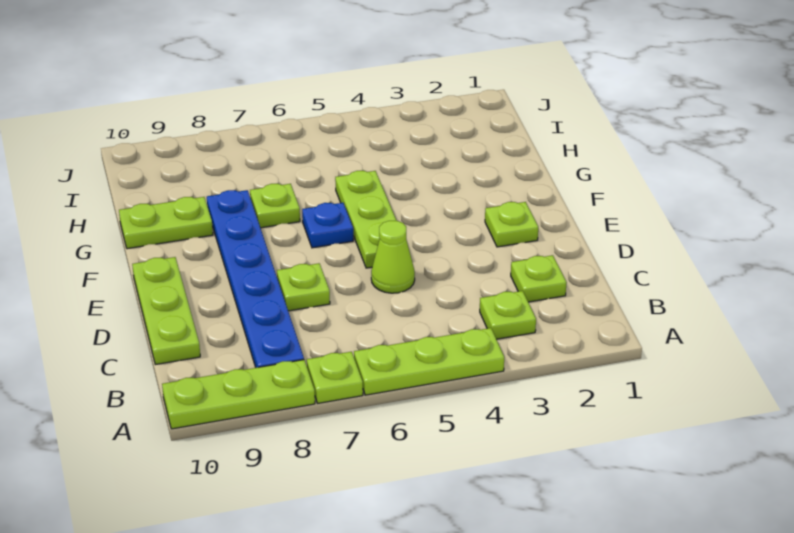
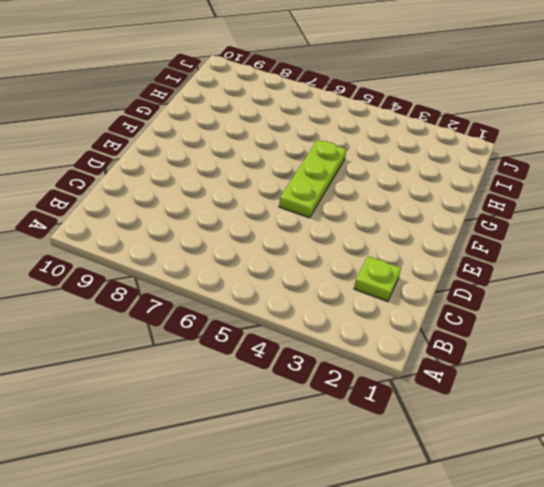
none -> lime 1x3 plate [354,328,504,395]
none -> lime 1x1 plate [307,352,363,403]
none -> lime 1x3 plate [162,360,315,429]

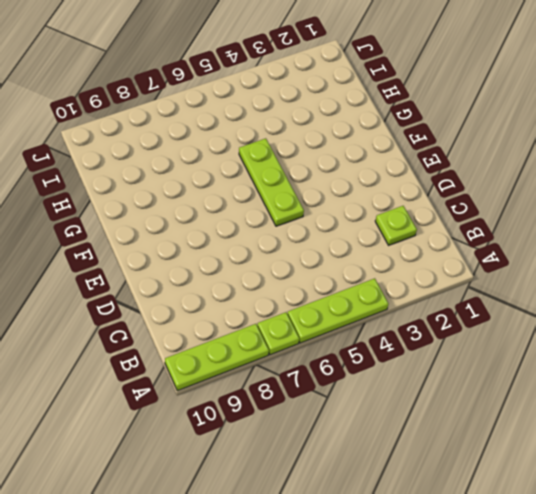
none -> lime 1x1 plate [480,291,536,339]
none -> blue 1x6 plate [207,190,304,368]
none -> lime 1x3 plate [132,257,200,365]

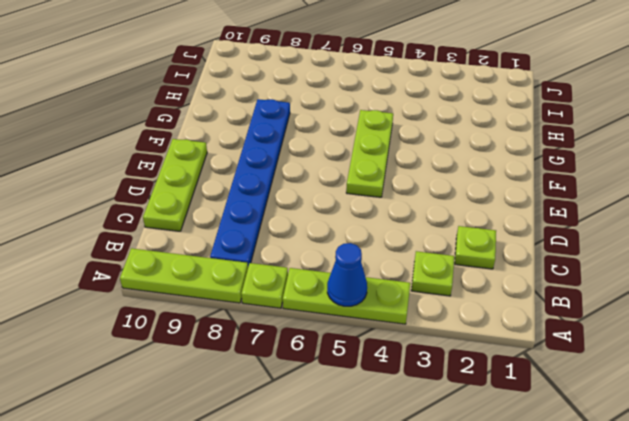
blue 1x1 cone [327,243,367,306] -> none
none -> lime 1x1 cone [371,221,415,293]
none -> lime 1x1 plate [277,263,330,311]
none -> lime 1x1 plate [485,202,538,247]

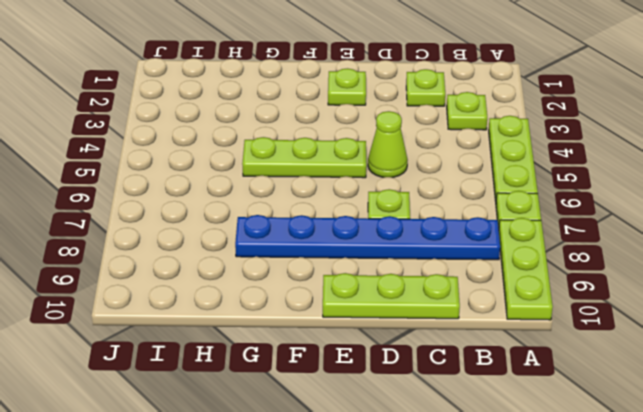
none -> blue 1x1 plate [302,203,353,248]
none -> lime 1x1 plate [250,184,300,228]
none -> lime 1x2 plate [119,197,213,249]

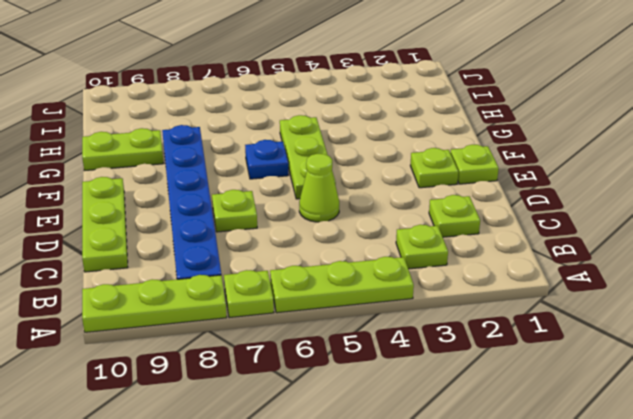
lime 1x1 plate [450,145,499,184] -> lime 1x1 plate moved to [250,184,300,228]

